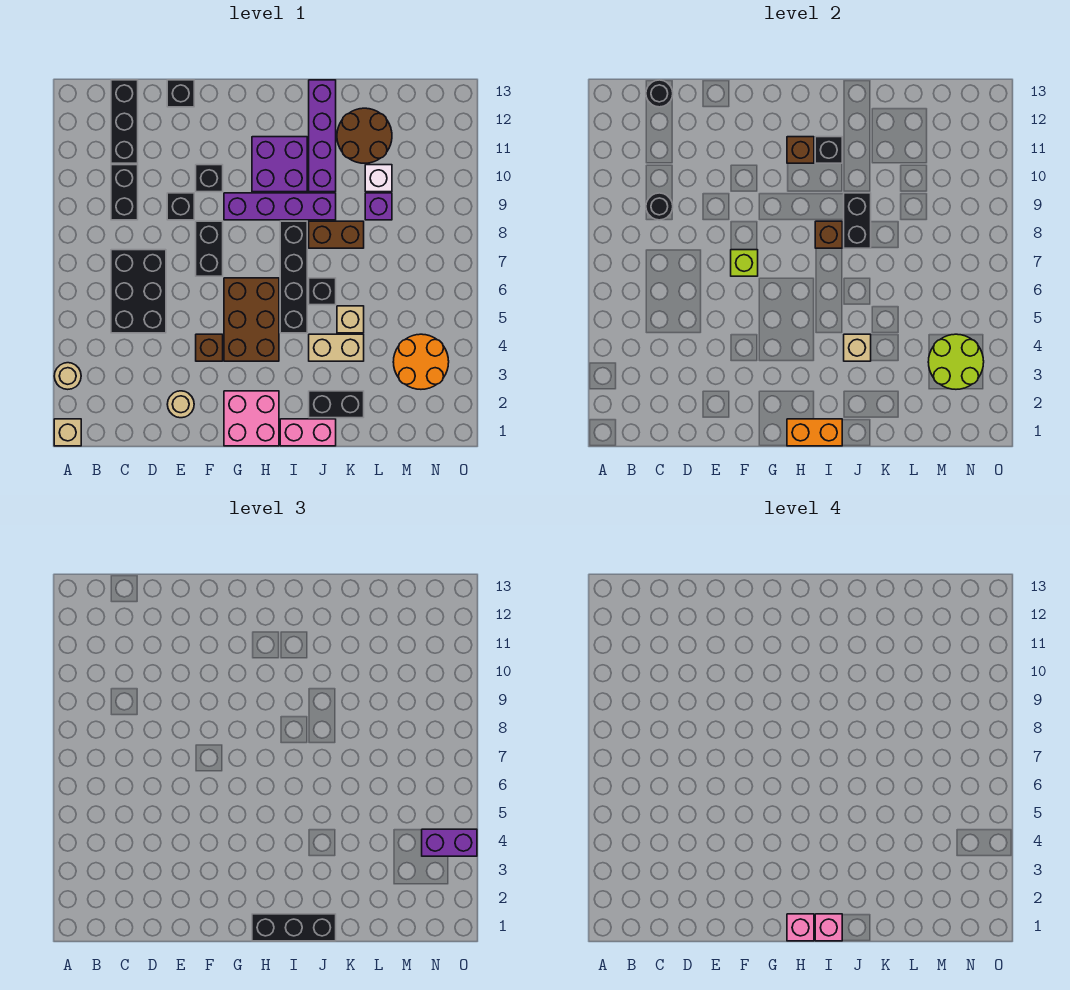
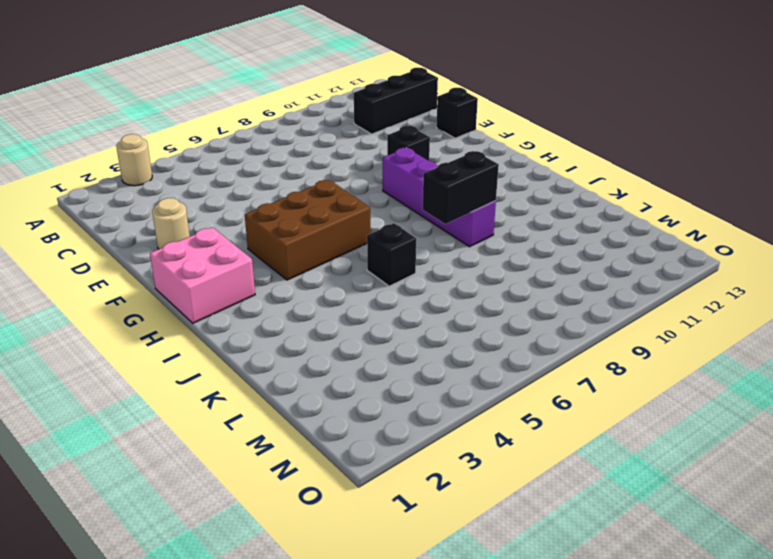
none -> tan 1x1 brick [54,419,81,446]
none -> black 2x3 brick [111,250,166,333]
none -> black 1x2 brick [111,165,138,220]
none -> black 1x1 brick [167,193,194,220]

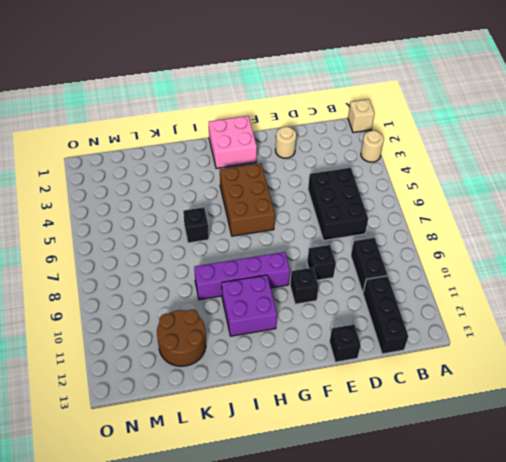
none -> brown 1x1 brick [196,334,223,361]
none -> black 1x2 brick [196,221,223,276]
none -> pink 1x2 brick [280,419,336,446]
none -> black 1x4 brick [280,221,307,333]

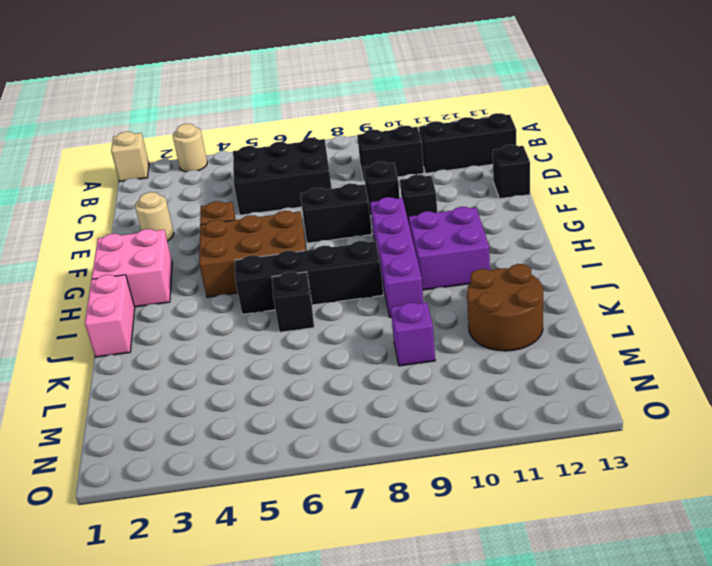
none -> black 1x2 brick [309,391,364,418]
none -> tan 1x2 brick [309,334,364,361]
none -> brown 1x2 brick [309,221,364,248]
none -> purple 1x4 brick [309,80,336,192]

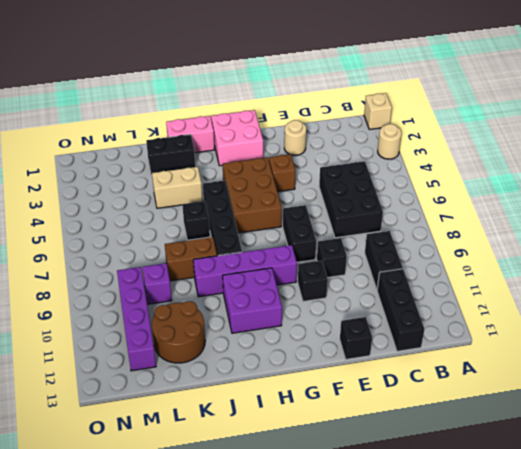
purple 1x4 brick [117,267,156,371] -> purple 1x4 brick moved to [309,80,336,192]
none -> tan 1x1 brick [337,306,364,333]
none -> white 1x1 brick [365,165,392,192]
none -> orange 2x2 round brick [393,334,449,389]
none -> black 1x1 round brick [646,193,673,220]

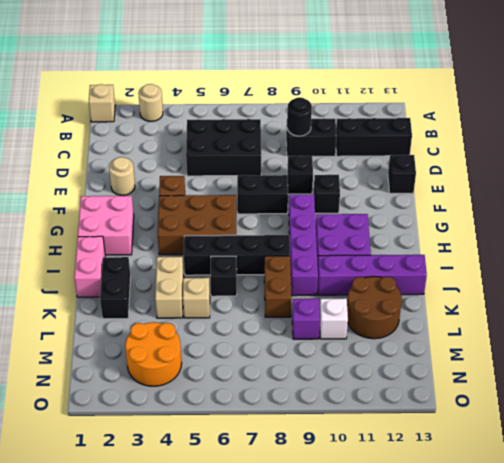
none -> black 1x1 round brick [646,80,673,107]
none -> lime 1x1 brick [731,250,758,276]
none -> orange 1x2 brick [787,419,842,446]
none -> brown 1x1 brick [787,137,814,163]

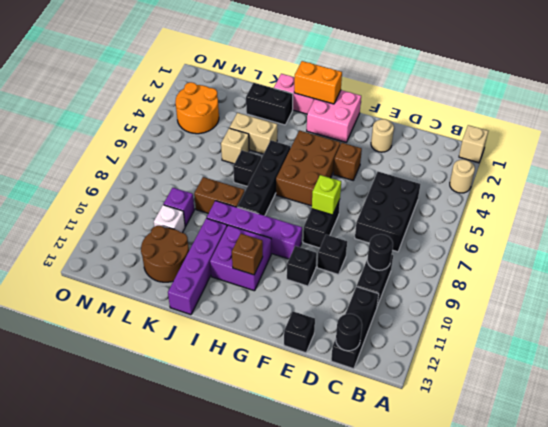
none -> brown 1x1 brick [815,221,842,248]
none -> black 1x1 brick [815,137,842,163]
none -> tan 1x1 brick [844,334,871,361]
none -> black 1x2 brick [844,193,871,248]

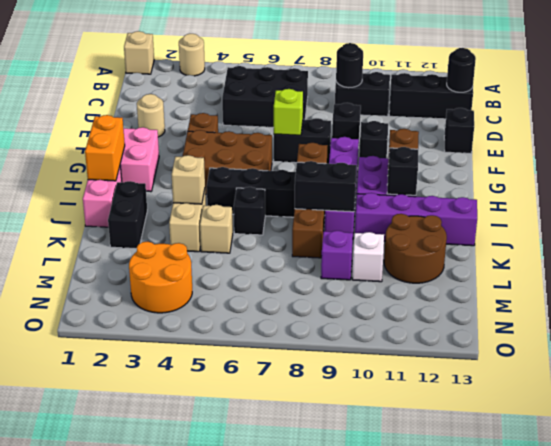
none -> lime 2x2 round brick [928,334,984,389]
none -> black 1x3 brick [252,914,336,941]
none -> purple 1x2 brick [422,829,477,856]
none -> pink 1x1 brick [787,914,814,941]

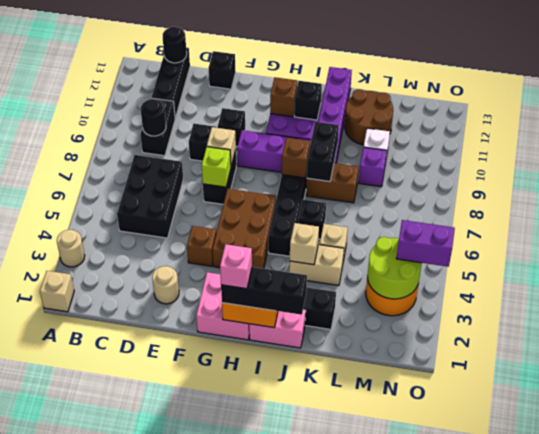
tan 1x1 brick [207,127,236,166] -> none
none -> pink 1x1 brick [815,914,842,941]

